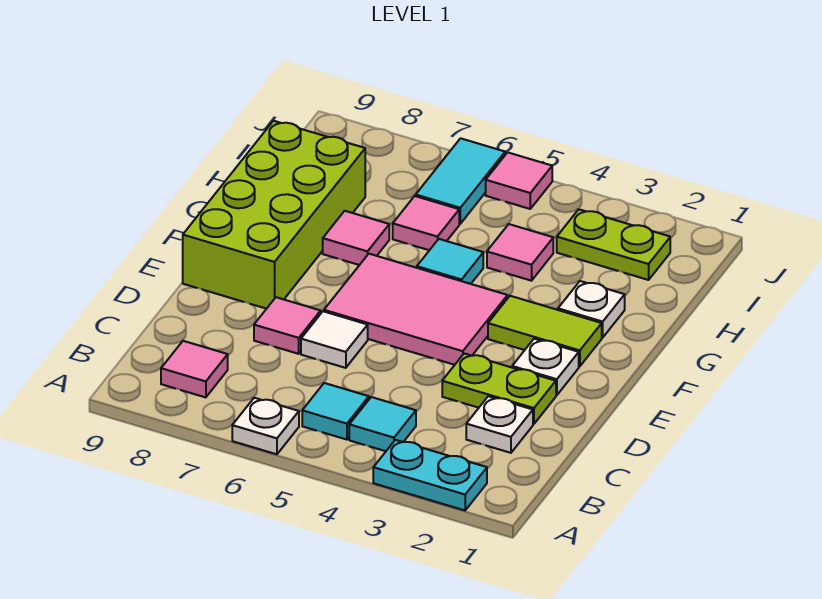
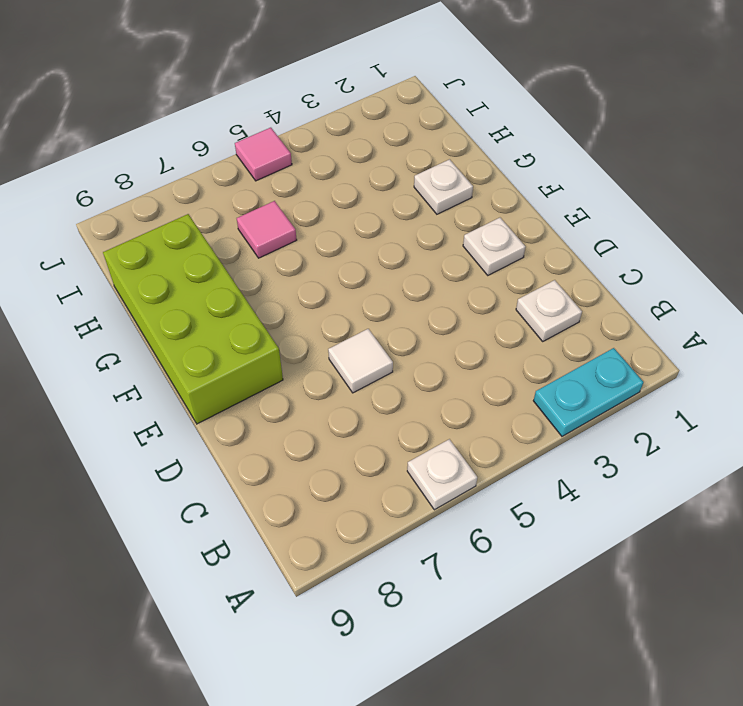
none -> cyan 1x1 tile [349,397,416,451]
none -> cyan 1x1 tile [302,383,369,440]
none -> pink 1x1 tile [161,341,228,397]

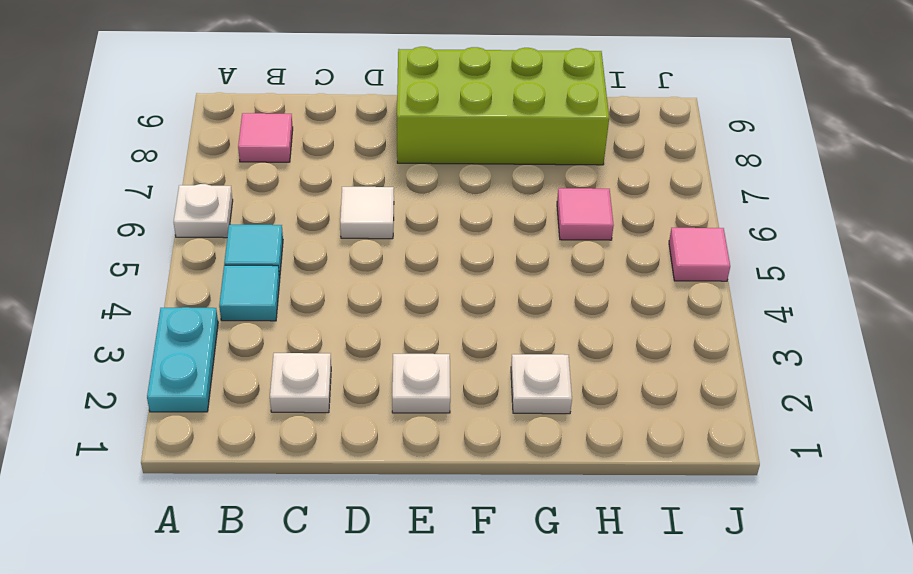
none -> lime 1x2 plate [442,353,556,424]
none -> pink 1x1 tile [254,297,321,354]
none -> pink 2x3 tile [324,254,508,365]

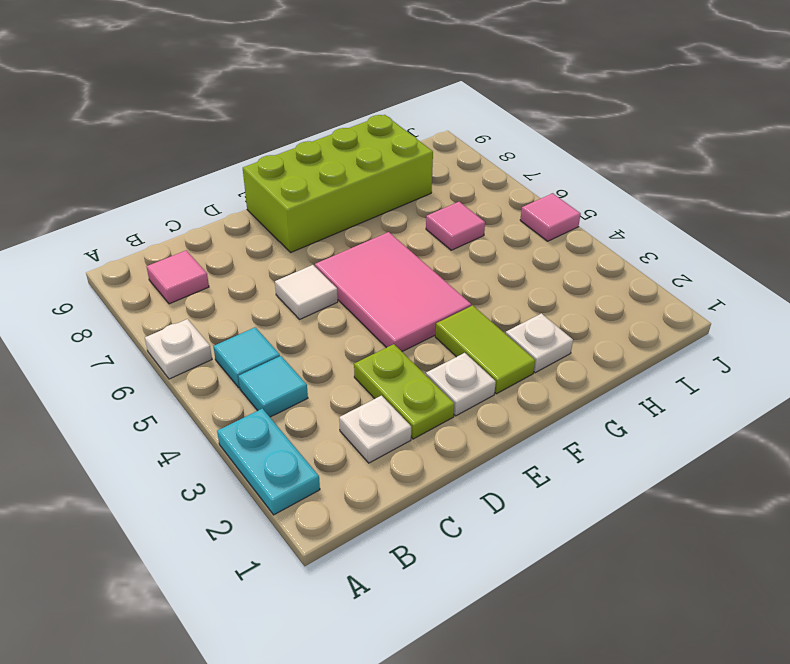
none -> pink 1x1 tile [254,297,321,354]
none -> cyan 1x1 tile [417,239,483,284]
none -> pink 1x1 tile [323,211,389,265]

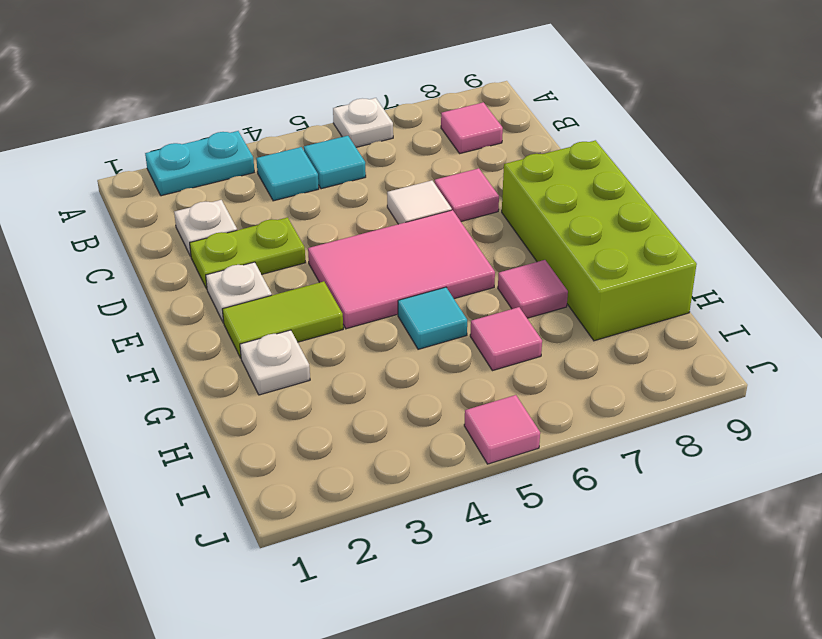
none -> pink 1x1 tile [487,224,553,281]
none -> lime 1x2 plate [557,209,670,280]
none -> cyan 1x2 tile [416,138,505,224]

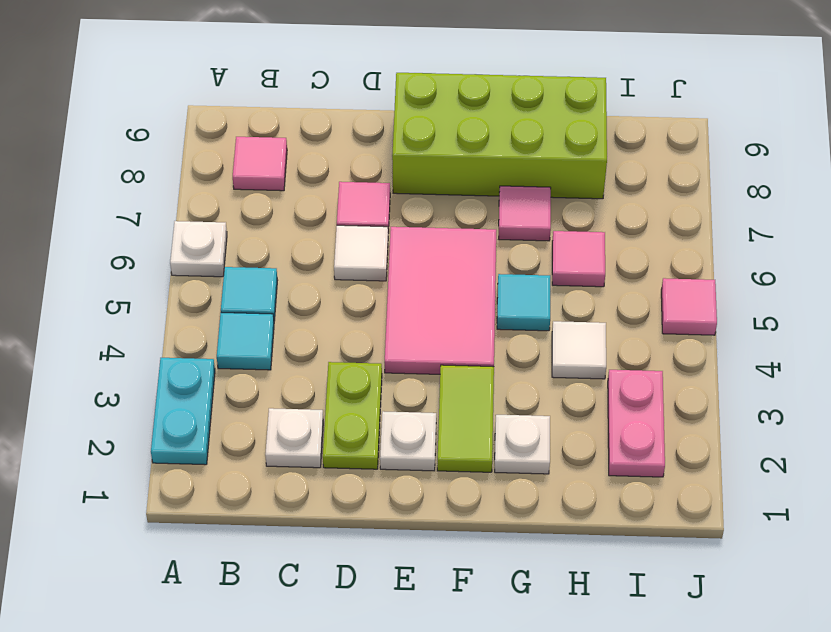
white 1x1 tile [552,321,606,379] -> pink 1x1 tile [487,224,553,281]
pink 1x2 plate [608,370,665,477] -> lime 1x2 plate [557,209,670,280]
none -> cyan 1x2 tile [416,138,505,224]

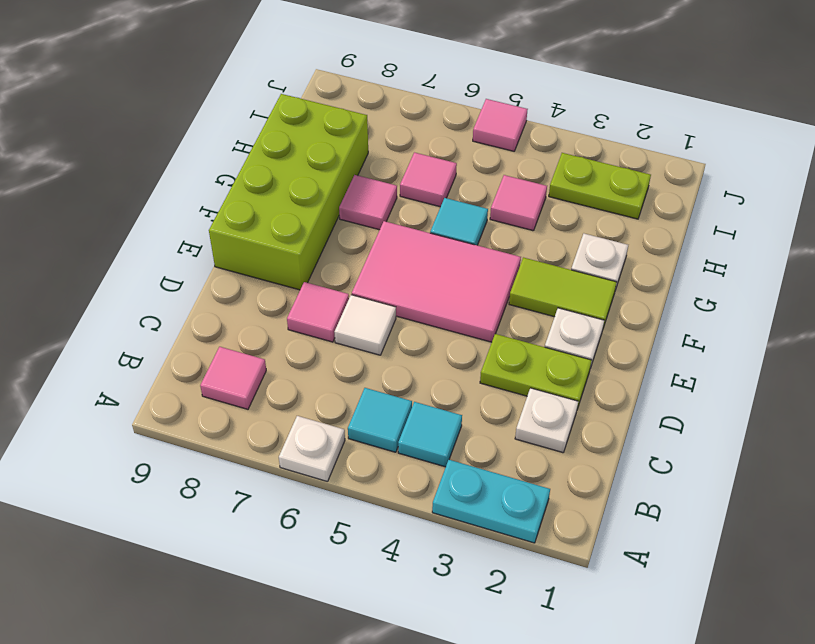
none -> cyan 1x2 tile [416,138,505,224]

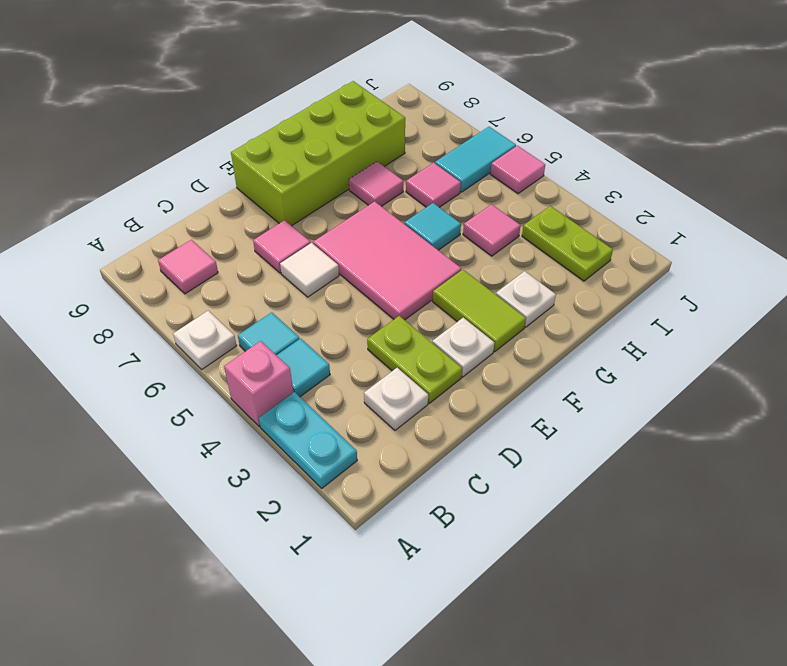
pink 1x1 brick [224,341,293,427] -> none

